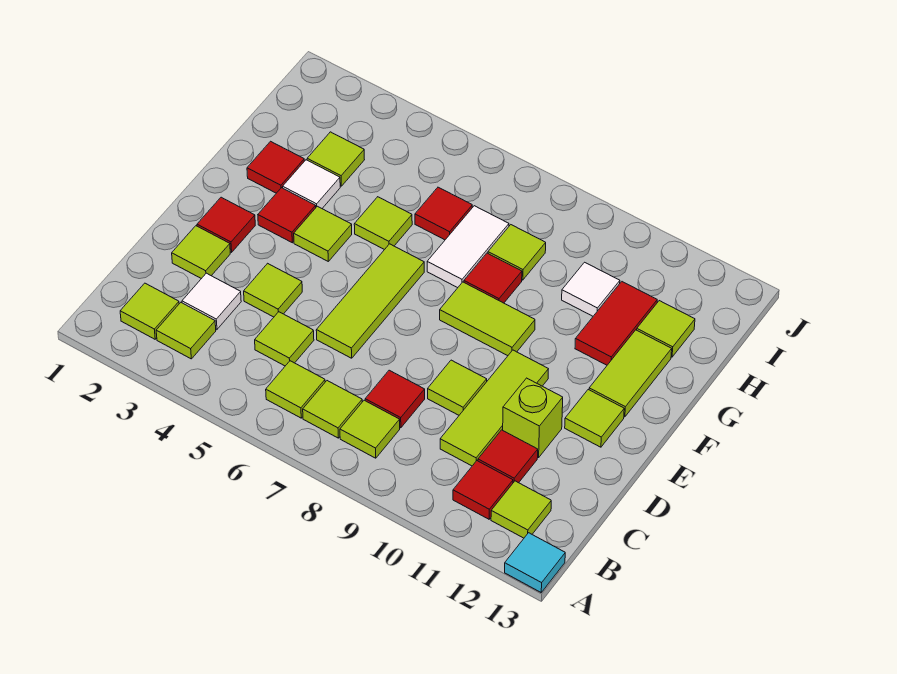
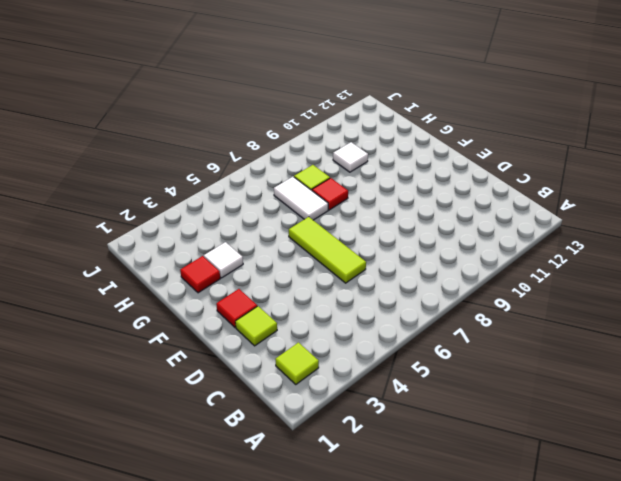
none -> cyan 1x1 tile [505,533,565,592]
none -> lime 1x1 tile [156,303,216,359]
none -> lime 1x1 tile [266,361,325,418]
none -> lime 1x1 tile [303,381,362,438]

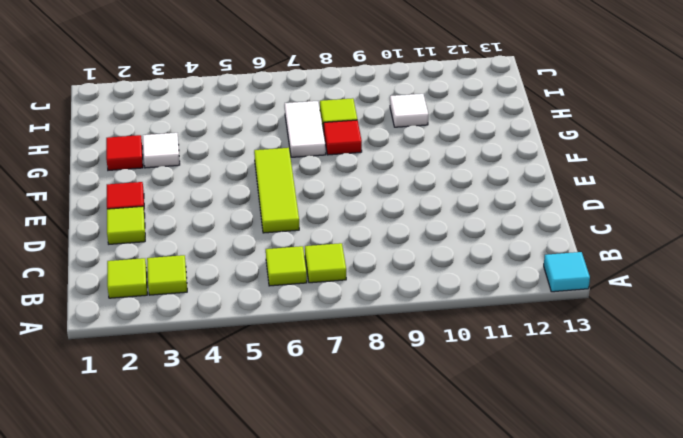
none -> lime 1x1 tile [340,400,400,458]
none -> red 1x1 tile [453,461,513,519]
none -> lime 1x1 tile [491,481,551,538]
none -> white 1x1 tile [182,273,241,329]

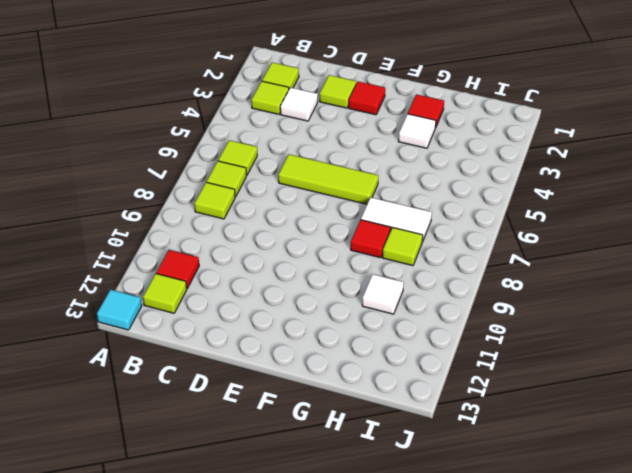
none -> lime 1x1 tile [255,312,314,366]
none -> red 1x1 tile [365,370,425,428]
none -> lime 1x3 tile [440,350,548,466]
none -> red 1x1 tile [478,430,538,483]

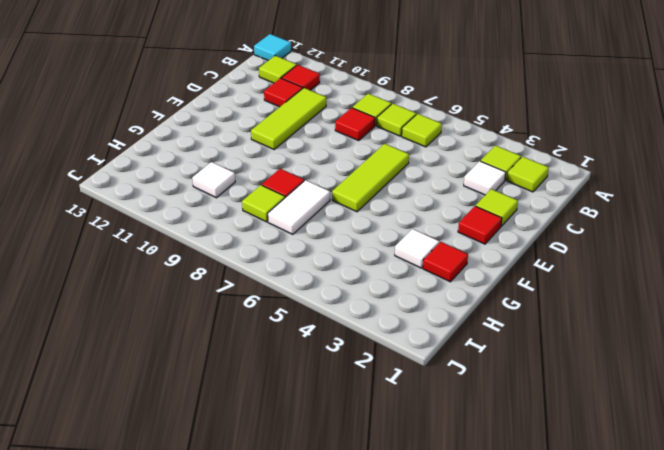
none -> lime 1x1 tile [255,312,314,366]
none -> lime 1x1 tile [244,263,302,317]
none -> lime 1x1 tile [428,360,487,415]
none -> lime 1x1 brick [503,378,563,458]

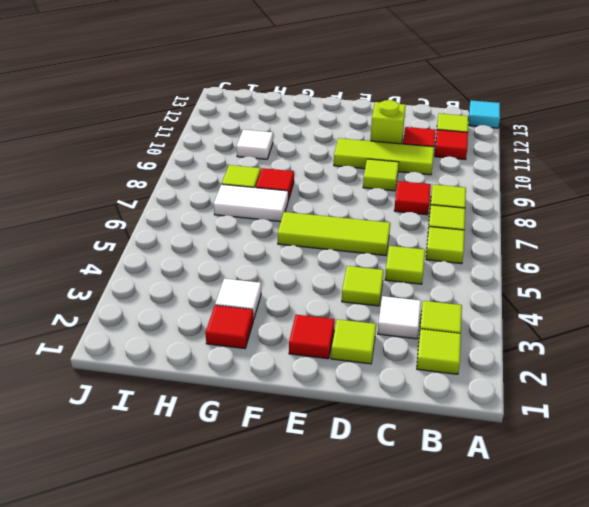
none -> lime 1x1 tile [565,390,624,447]
none -> red 1x1 tile [258,188,316,243]
none -> lime 1x1 tile [294,206,352,261]
none -> lime 1x2 tile [440,282,535,356]

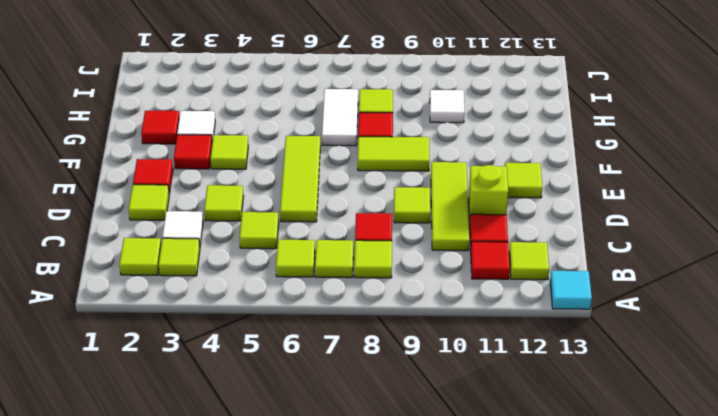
none -> lime 1x2 tile [589,330,672,417]
none -> lime 1x1 tile [354,197,412,250]
none -> red 1x2 tile [575,282,657,365]
none -> lime 1x1 tile [307,132,364,186]

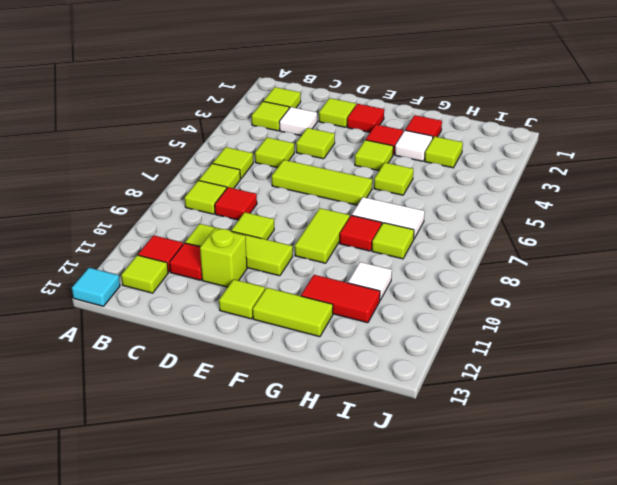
none -> red 1x1 tile [415,187,472,240]
none -> lime 1x1 tile [637,301,695,357]

